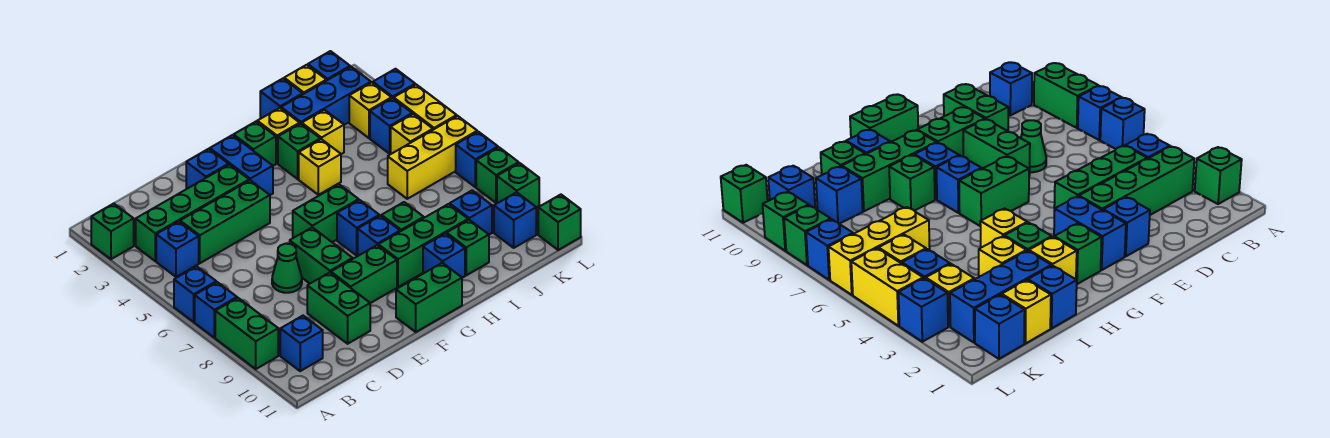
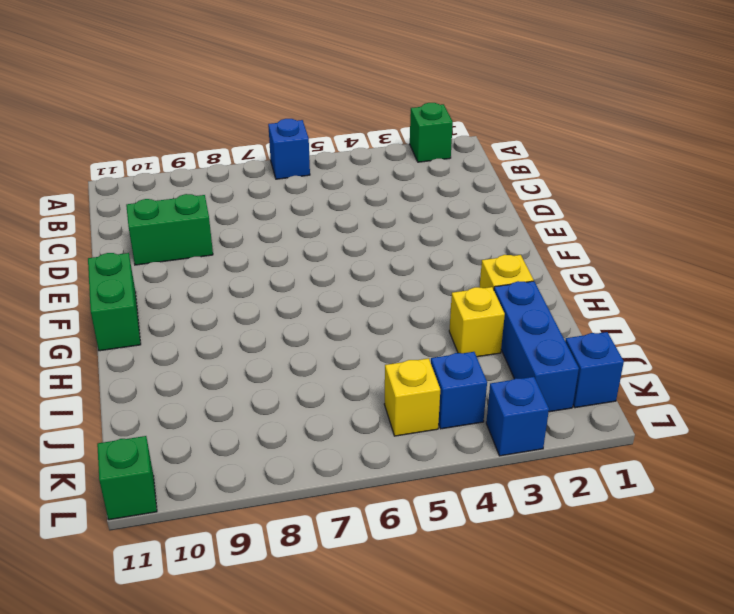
none -> blue 1x1 brick [195,282,237,338]
none -> green 1x2 brick [215,298,278,369]
none -> green 1x4 brick [136,165,249,261]
none -> blue 1x1 brick [156,221,199,277]

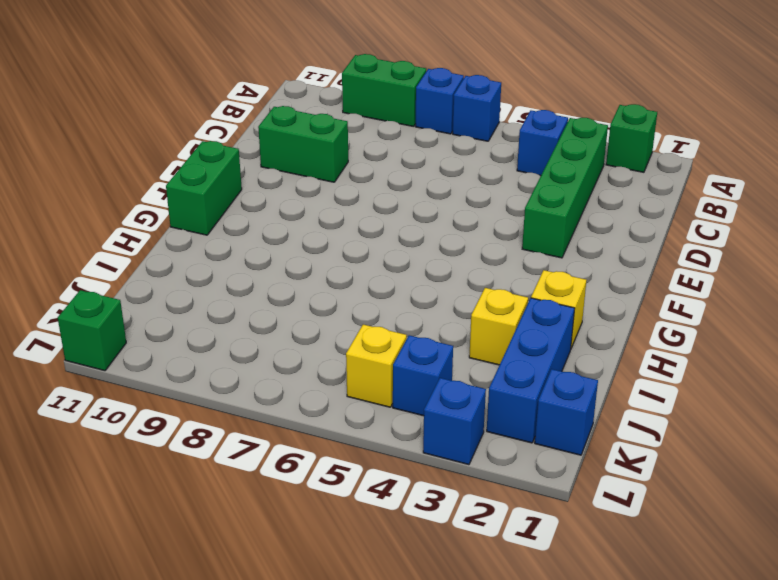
none -> blue 1x1 brick [280,316,323,371]
none -> green 1x3 brick [180,180,270,263]
none -> green 1x1 cone [272,244,302,293]
none -> blue 1x1 brick [186,149,229,189]

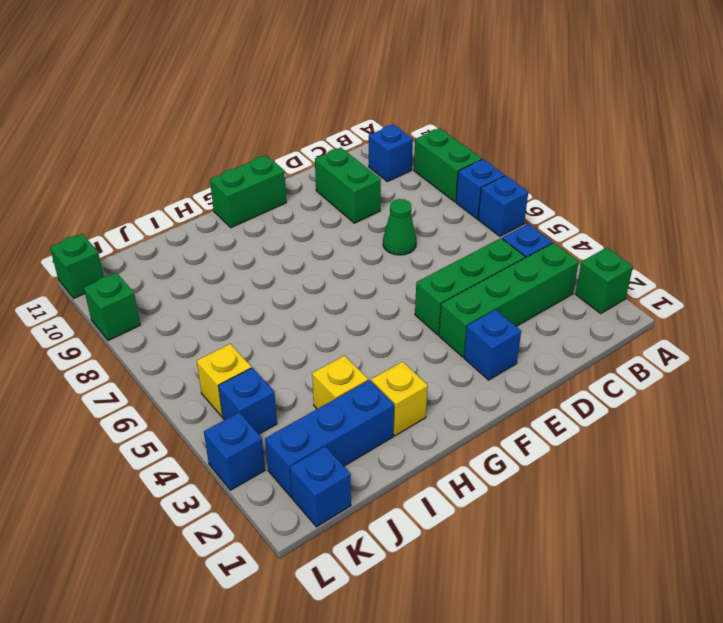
none -> green 1x2 brick [290,227,353,283]
none -> green 1x2 brick [331,245,397,303]
none -> blue 1x2 brick [210,135,273,195]
none -> green 1x2 brick [293,184,359,242]

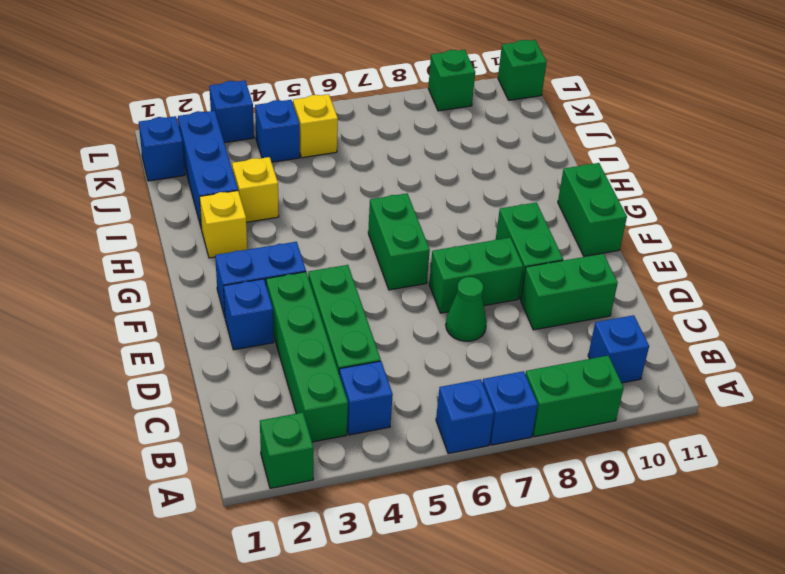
none -> green 1x1 brick [234,122,276,166]
none -> blue 1x1 brick [337,200,379,255]
none -> blue 1x1 brick [358,216,400,256]
none -> green 1x3 brick [378,204,468,287]

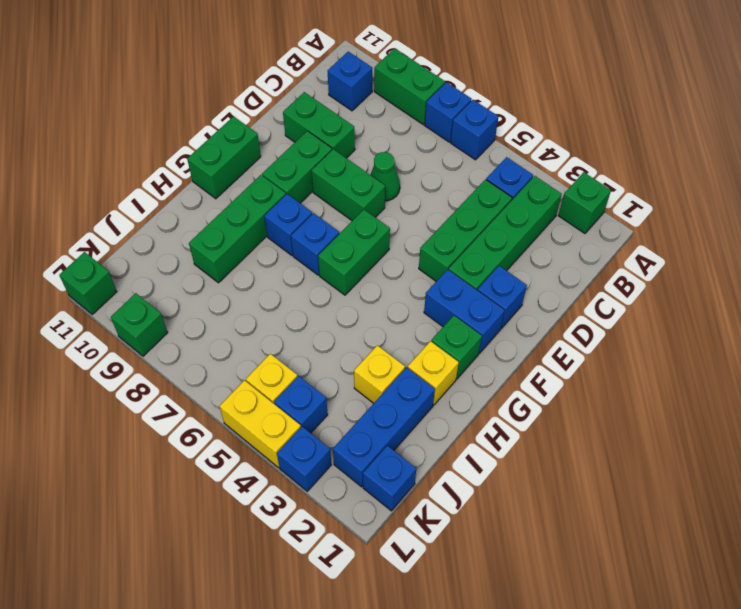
none -> green 1x1 brick [278,123,320,179]
none -> yellow 1x1 brick [299,139,341,195]
none -> green 1x1 brick [381,202,424,232]
none -> blue 1x1 brick [423,233,465,278]

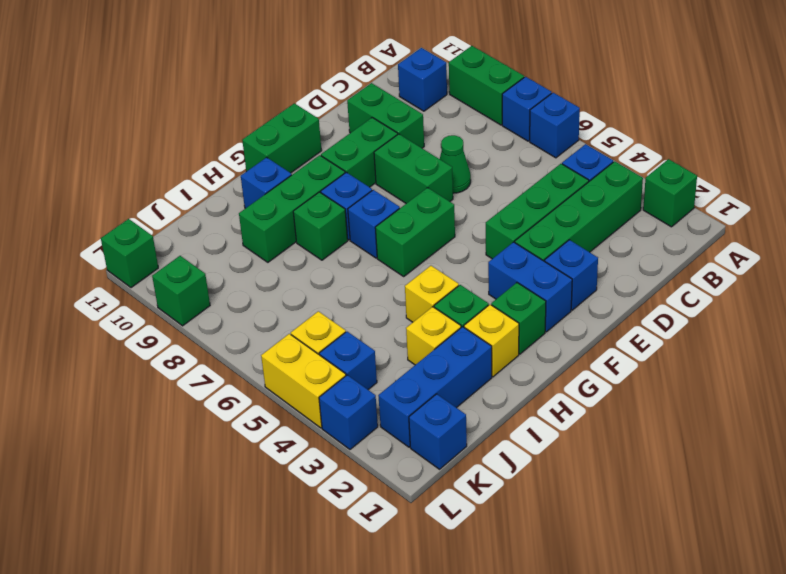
none -> blue 1x1 brick [260,79,303,119]
none -> green 1x1 brick [447,220,489,275]
none -> yellow 1x1 brick [284,65,326,94]
none -> yellow 1x3 brick [388,116,477,199]

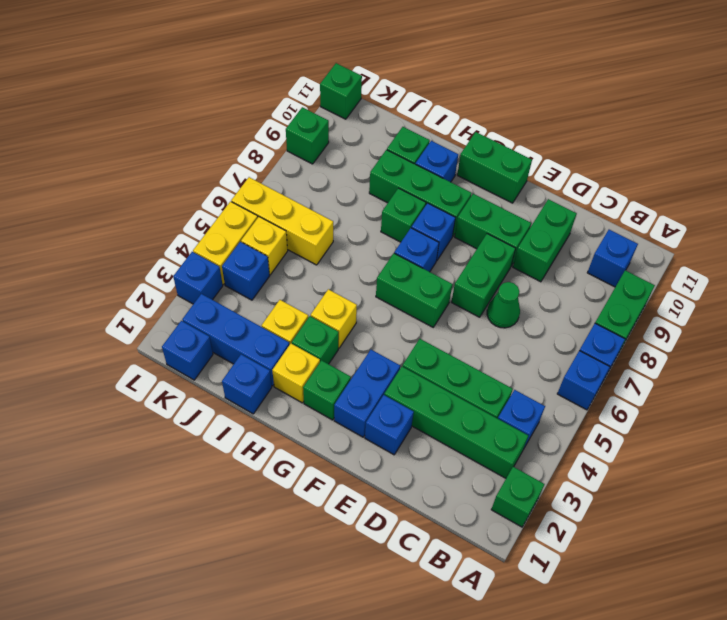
none -> yellow 1x1 brick [284,65,326,94]
none -> blue 1x1 brick [450,190,492,235]
none -> yellow 1x1 brick [349,83,392,138]
none -> blue 1x1 brick [494,192,536,248]

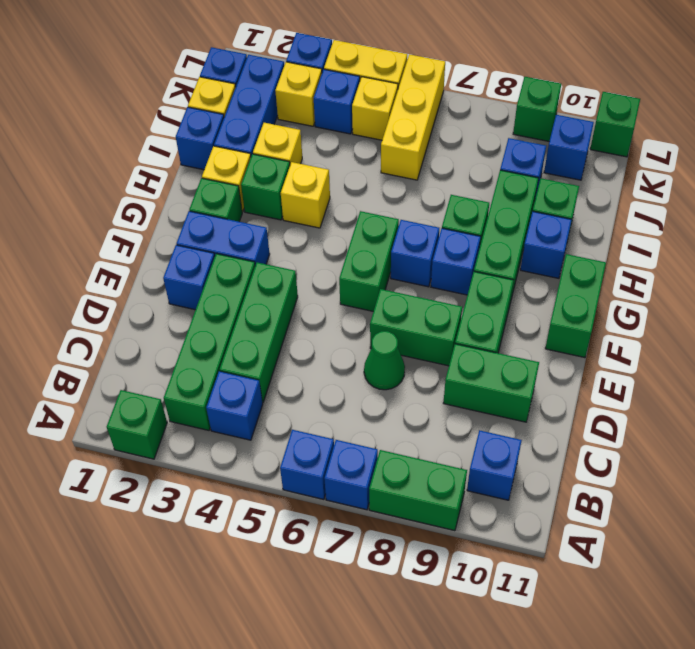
none -> blue 1x1 brick [456,132,498,187]
none -> green 1x1 brick [476,147,519,203]

